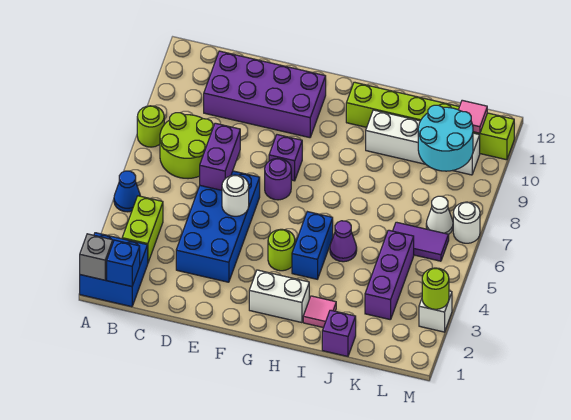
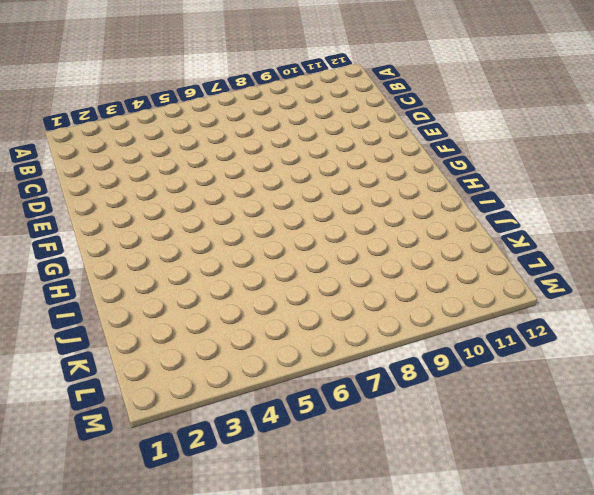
none -> blue 2x2 brick [80,233,148,307]
none -> blue 1x1 cone [114,171,140,212]
none -> lime 1x1 round brick [137,106,164,147]

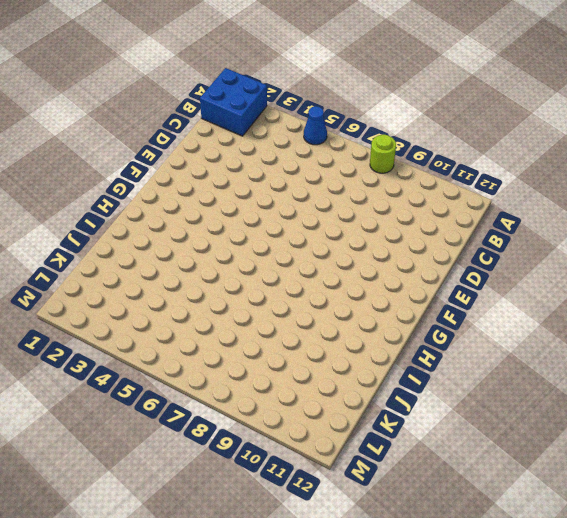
none -> lime 1x2 brick [122,196,163,262]
none -> lime 2x2 round brick [160,113,213,179]
none -> purple 2x4 brick [204,51,326,138]

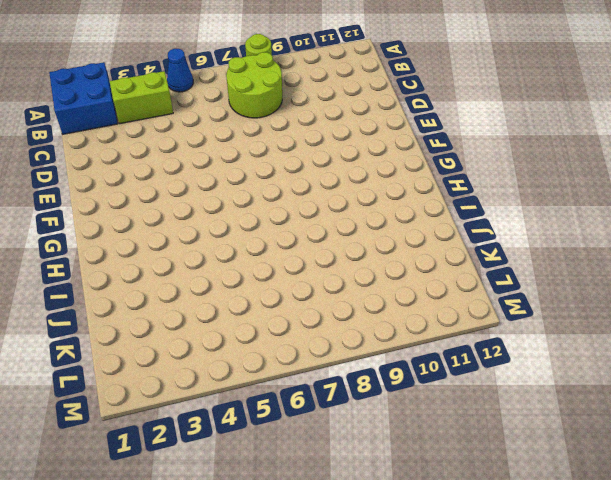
none -> purple 2x4 brick [204,51,326,138]
none -> blue 2x4 brick [176,171,260,282]
none -> purple 1x1 round brick [265,159,291,200]

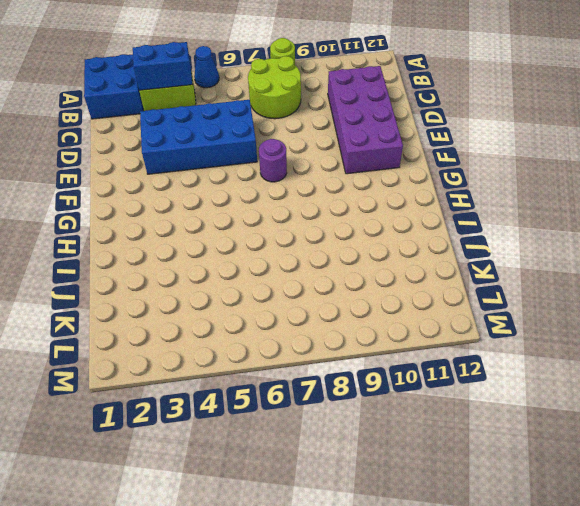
blue 1x2 brick [133,42,193,90] -> blue 1x2 brick moved to [292,212,333,279]
none -> purple 1x1 brick [269,135,302,181]
none -> white 1x2 brick [249,270,309,323]
none -> lime 1x1 round brick [268,229,295,271]

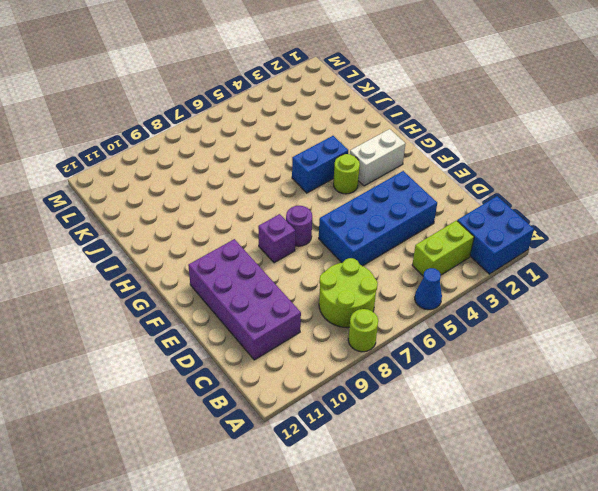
white 1x2 brick [350,129,405,186] -> white 1x2 brick turned to [249,270,309,323]
none -> lime 1x6 brick [346,82,514,160]
none -> pink 1x1 tile [303,296,336,328]
none -> purple 1x1 cone [330,221,357,262]

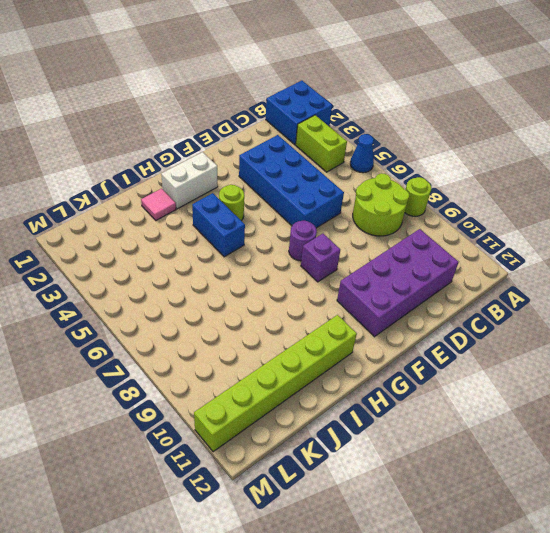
none -> purple 1x1 cone [330,221,357,262]
none -> white 1x4 brick [366,110,480,175]
none -> purple 1x1 brick [322,310,356,356]

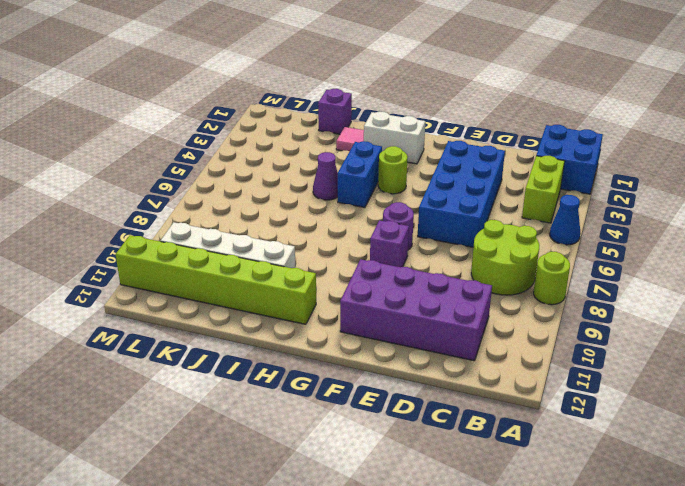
none -> purple 1x3 brick [365,230,414,320]
none -> purple 1x2 tile [393,222,449,261]
none -> white 1x1 cone [426,196,453,235]

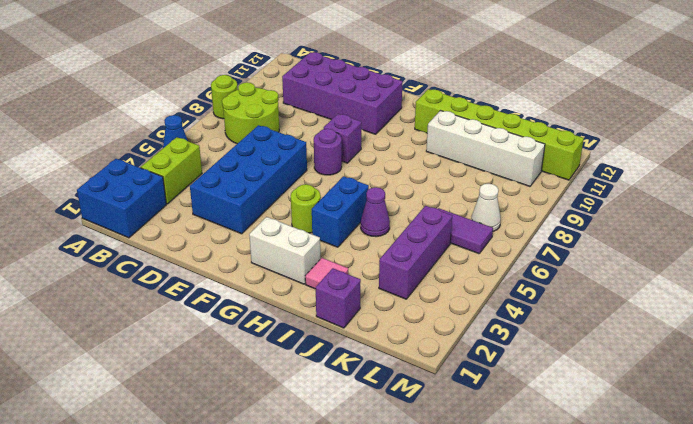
none -> white 1x1 brick [419,291,452,332]
none -> white 1x1 round brick [453,202,480,243]
none -> grey 1x1 brick [80,234,113,280]

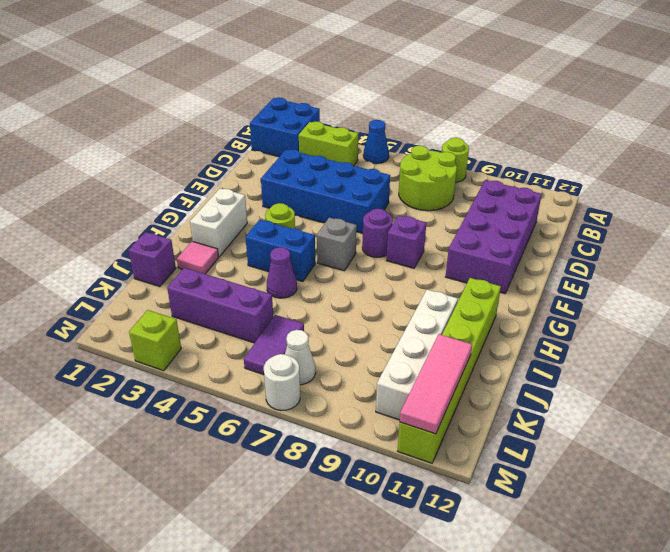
grey 1x1 brick [317,217,357,271] -> grey 1x1 brick moved to [80,234,113,280]
pink 1x3 tile [400,334,472,434] -> pink 1x1 tile [458,100,487,133]
lime 1x1 brick [129,310,181,371] -> white 1x1 brick [419,291,452,332]
none -> blue 1x1 brick [107,240,140,286]
none -> purple 1x2 brick [200,123,240,190]
none -> white 1x1 round brick [222,175,249,216]

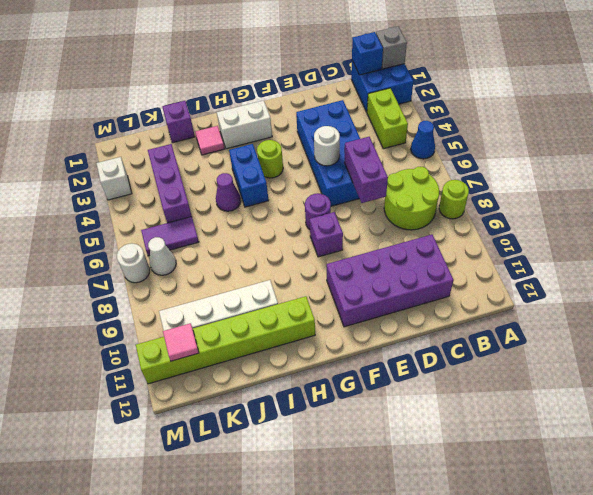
none -> cyan 2x2 round brick [418,105,473,171]
none -> lime 1x1 round brick [422,268,449,309]

